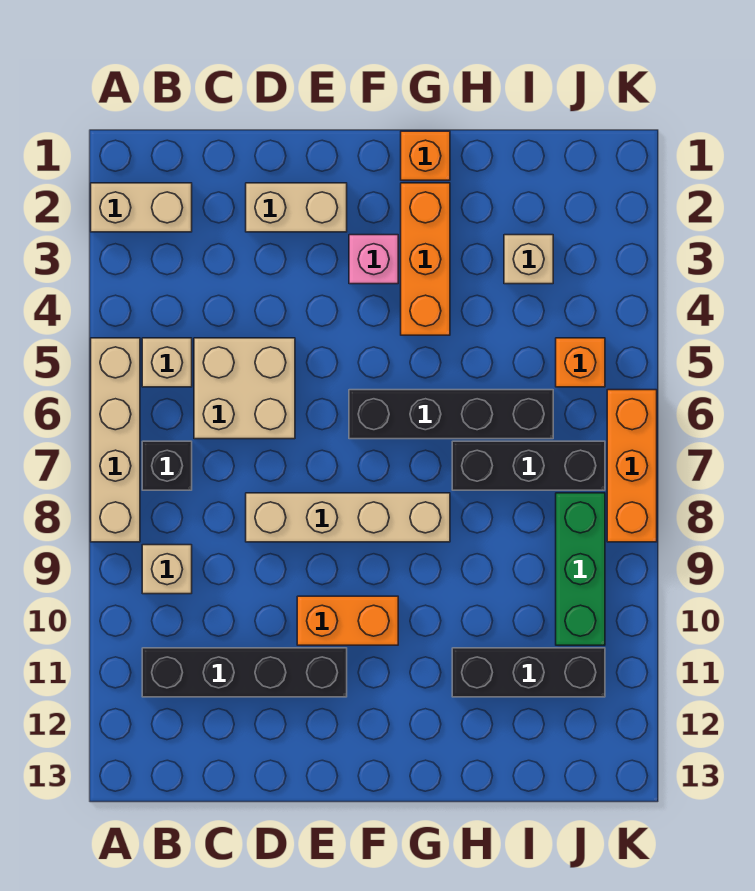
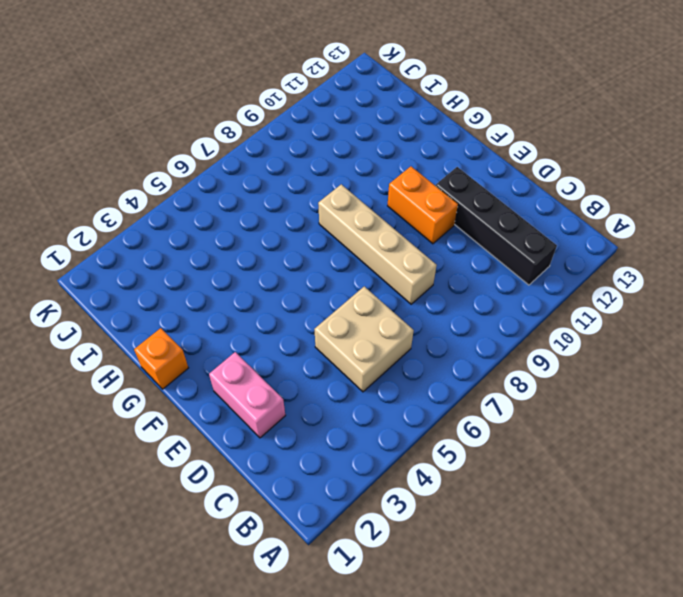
pink 1x2 brick [209,352,285,438] -> tan 1x2 brick [246,183,347,232]
none -> tan 1x2 brick [91,183,192,232]
none -> tan 1x4 brick [91,338,140,542]
none -> tan 1x1 brick [142,338,192,387]

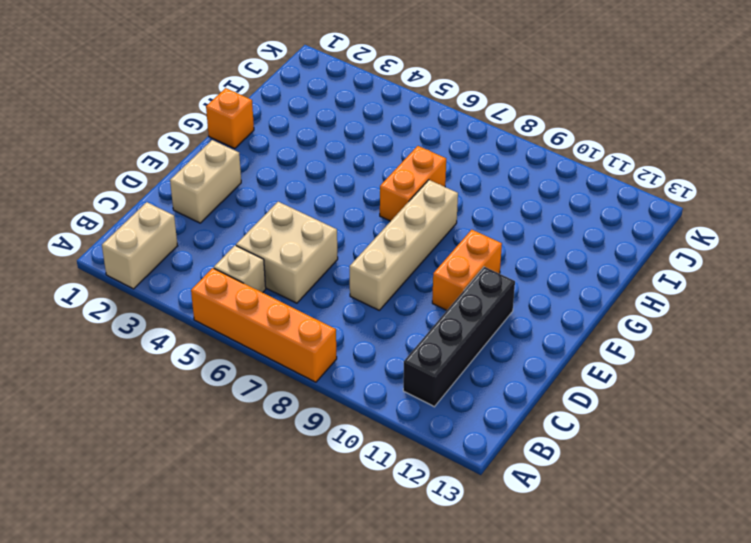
orange 1x4 brick [191,268,337,382] -> tan 1x4 brick [91,338,140,542]
orange 1x2 brick [380,146,446,221] -> black 1x3 brick [452,441,605,490]
none -> black 1x1 brick [142,441,192,490]
none -> tan 1x1 brick [142,545,192,594]
none -> pink 1x1 brick [349,235,398,284]

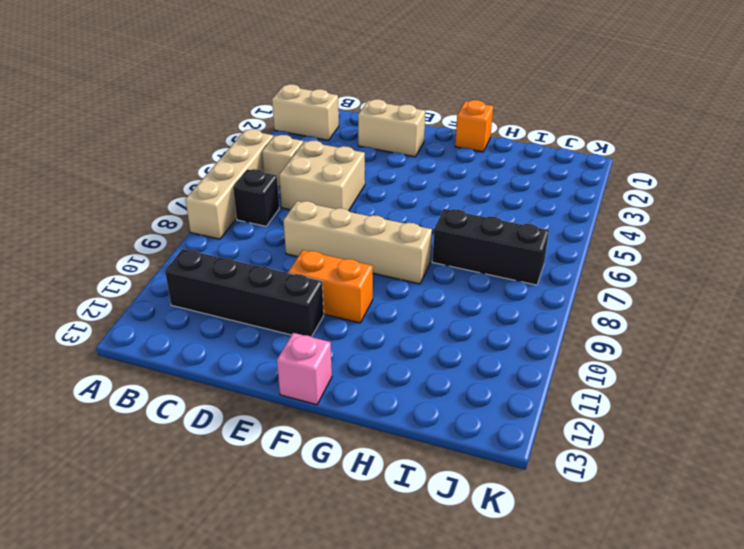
pink 1x1 brick [277,333,332,405] -> pink 1x1 brick moved to [349,235,398,284]
none -> tan 1x1 brick [142,545,192,594]
none -> black 1x4 brick [349,390,553,439]
none -> orange 1x3 brick [401,183,450,335]

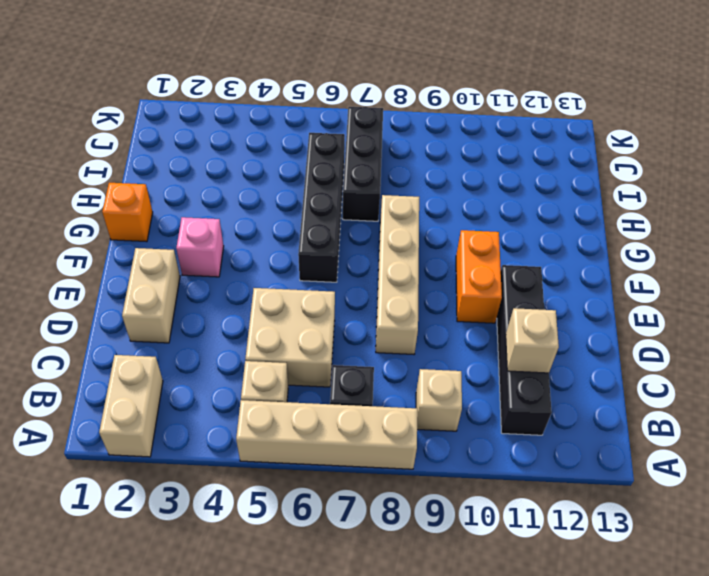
tan 1x1 brick [506,308,559,373] -> tan 1x1 brick moved to [504,235,553,284]
none -> orange 1x3 brick [401,183,450,335]
none -> black 1x3 brick [452,648,605,697]
none -> orange 1x1 brick [556,338,605,387]

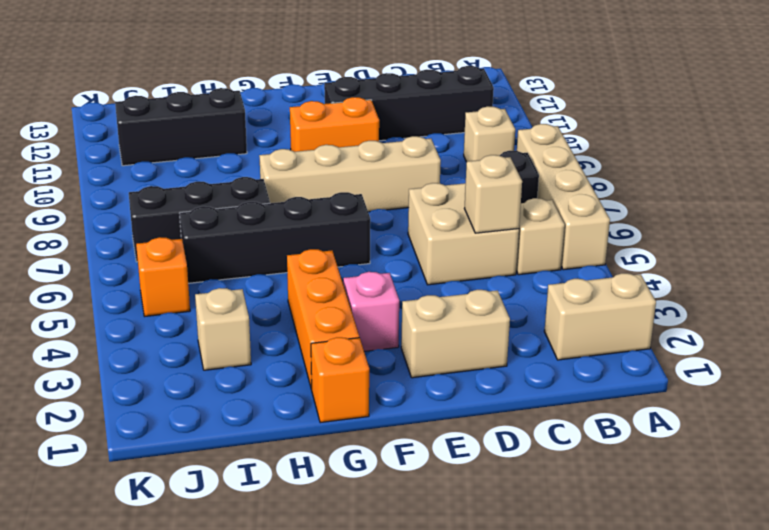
tan 1x1 brick [465,155,522,233] -> none
none -> green 1x3 brick [556,493,605,645]
none -> orange 1x3 brick [607,390,657,542]

